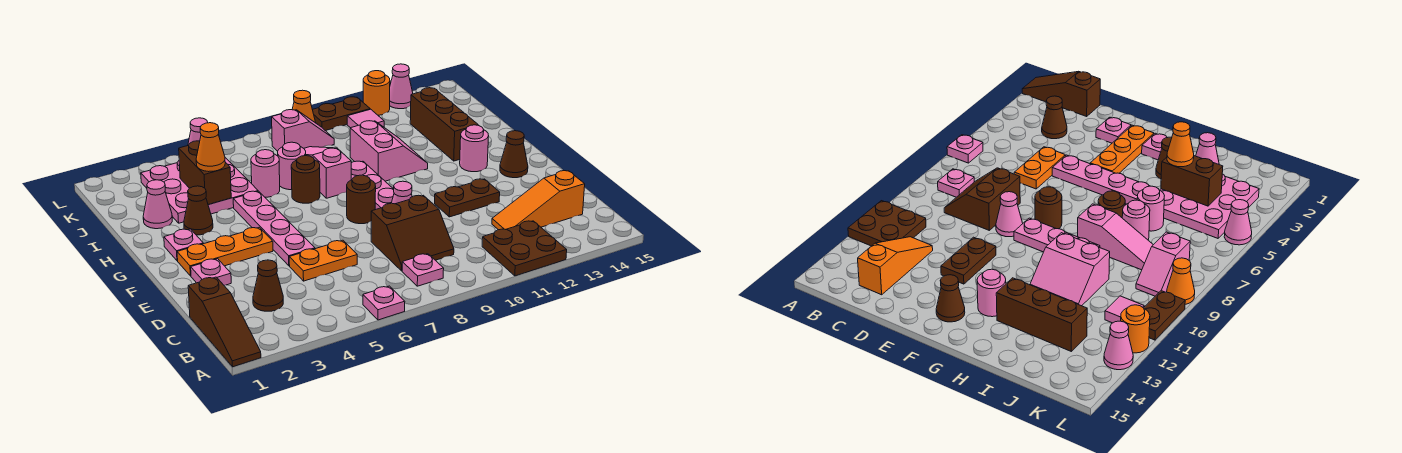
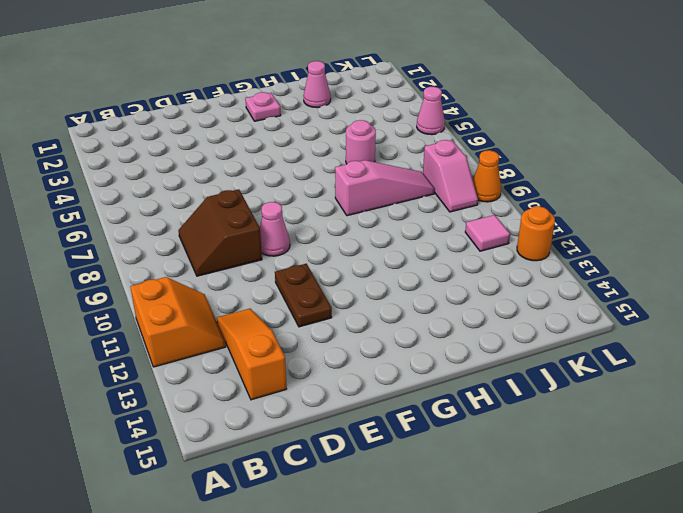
orange 2x2 slope [130,277,226,367] -> brown 2x2 plate [482,221,567,276]
none -> brown 1x3 slope [188,277,261,367]
none -> pink 1x1 plate [363,286,405,320]
none -> pink 1x1 plate [402,254,444,286]
none -> brown 1x1 cone [253,260,283,311]

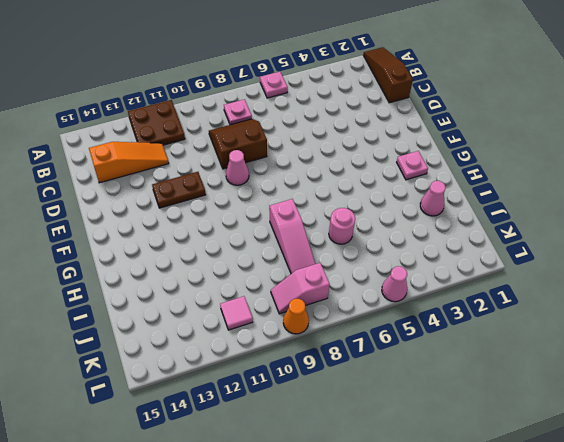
none -> brown 1x1 cone [253,260,283,311]
none -> orange 1x2 plate [289,240,357,281]
none -> pink 1x1 plate [191,259,231,285]
none -> pink 1x4 plate [233,191,315,266]

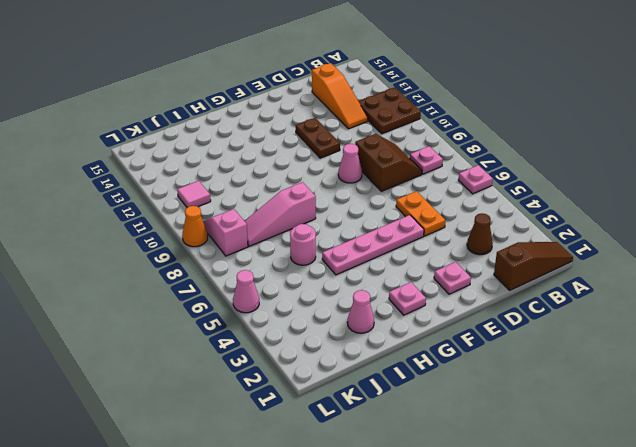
none -> orange 1x3 plate [177,227,273,276]
none -> brown 1x1 round brick [347,175,376,224]
none -> pink 1x3 plate [351,161,394,210]
none -> brown 1x1 cone [500,131,528,178]

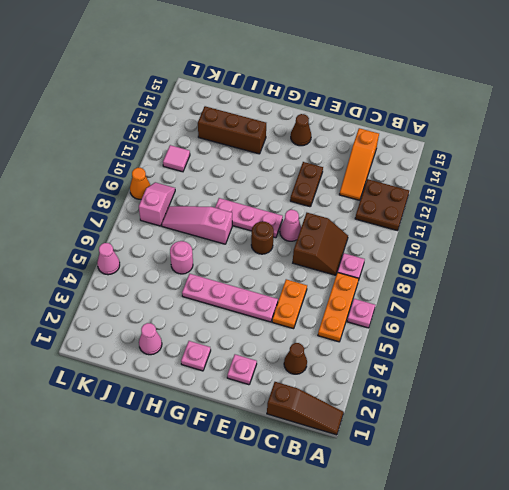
orange 1x3 plate [318,273,359,342] -> orange 1x3 plate moved to [177,227,273,276]
none -> pink 1x1 round brick [460,125,489,172]
none -> brown 1x1 cone [184,186,213,235]
none -> brown 1x1 round brick [291,156,320,203]
none -> pink 2x2 slope [350,121,428,181]

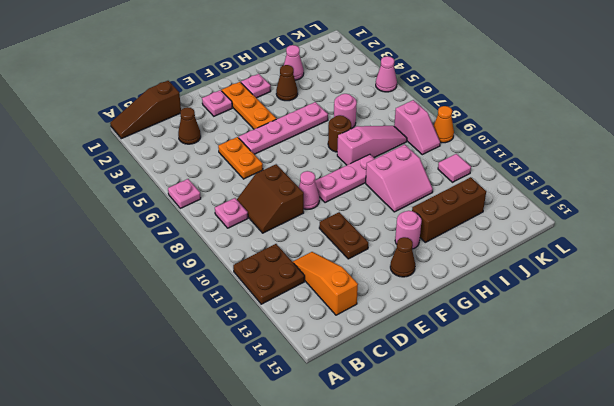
none -> brown 1x1 round brick [347,175,376,224]
none -> pink 3x3 plate [141,158,258,223]
none -> pink 1x1 round brick [278,142,306,190]
none -> brown 1x2 plate [312,97,370,131]

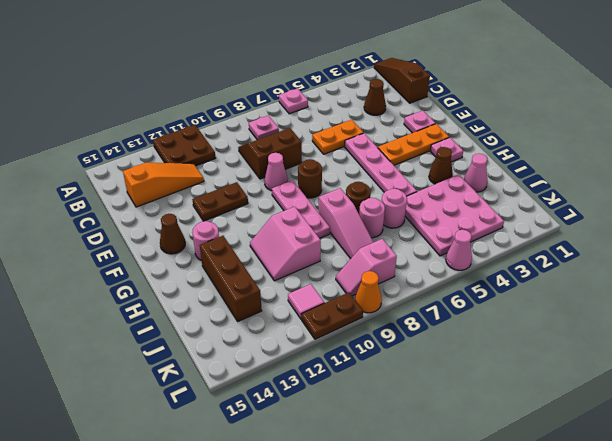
none -> orange 1x1 round brick [363,71,390,115]
none -> pink 1x1 cone [390,64,413,109]
none -> brown 1x2 brick [179,141,231,205]
none -> orange 1x1 cone [196,123,225,172]

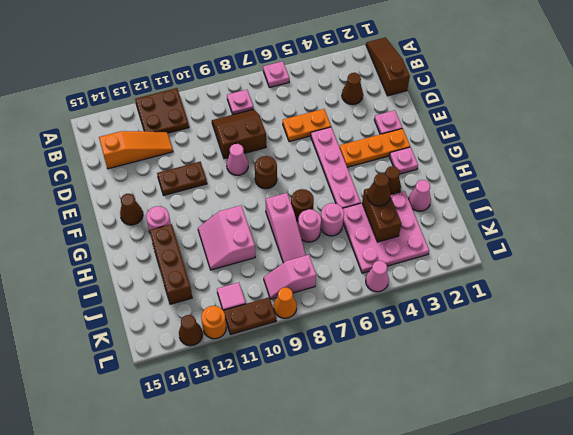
brown 1x1 cone [367,173,391,206] -> orange 1x1 cone [196,123,225,172]
brown 1x1 cone [179,315,203,346] -> pink 1x1 cone [390,64,413,109]
none -> pink 1x3 plate [351,161,394,210]

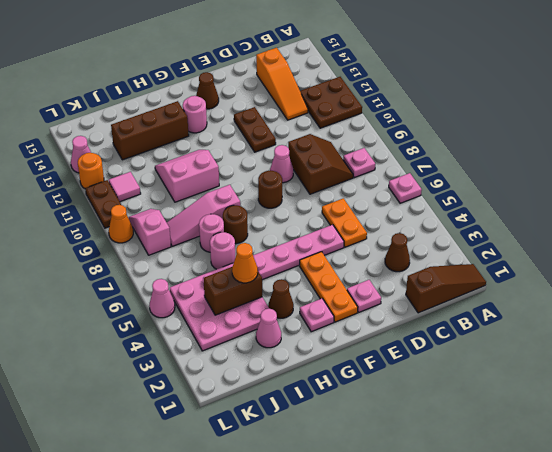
none -> pink 1x3 plate [351,161,394,210]

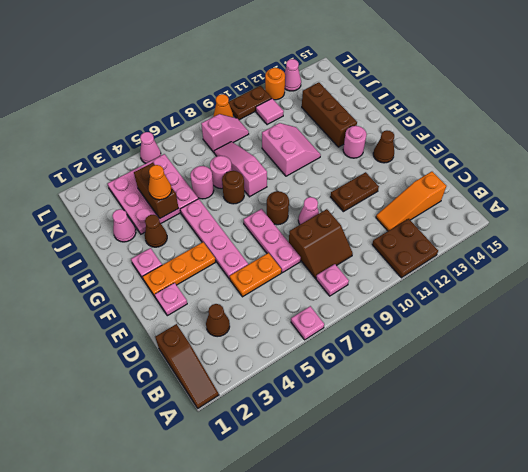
pink 1x3 plate [243,209,301,273] -> pink 1x3 plate moved to [351,161,394,210]

